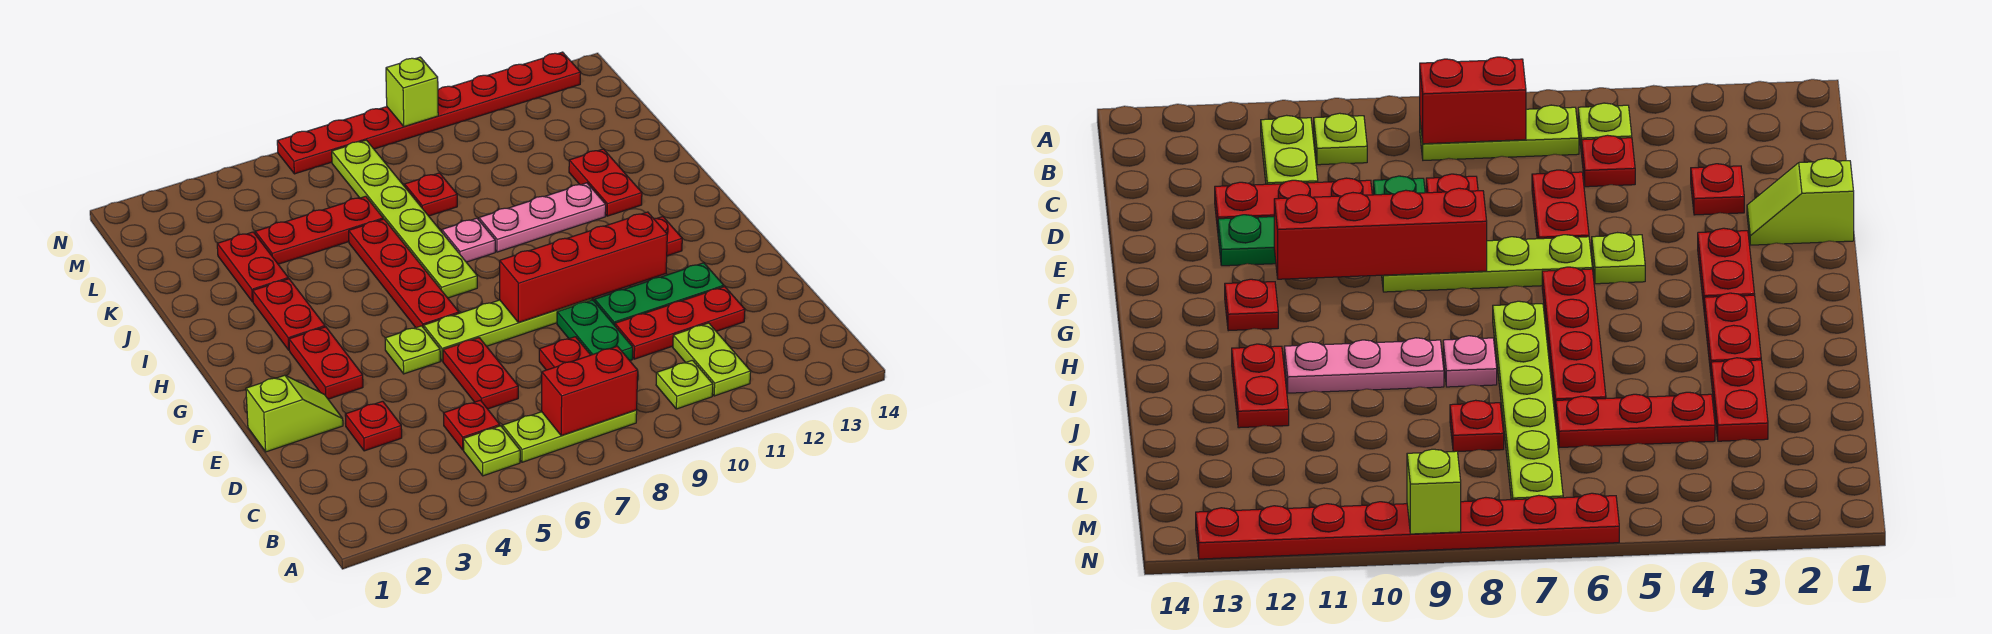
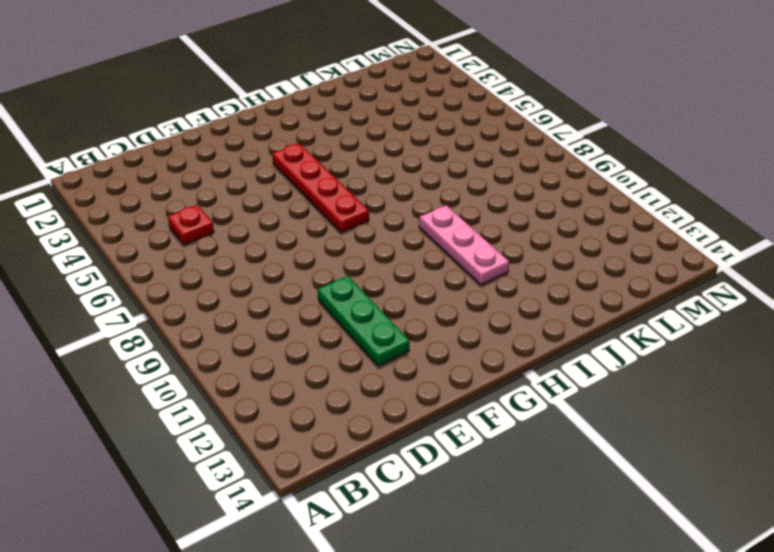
red 1x4 plate [272,143,369,232] -> red 1x4 plate turned to [349,219,459,328]
none -> lime 1x1 plate [463,426,520,476]
none -> lime 1x3 plate [503,410,637,462]
none -> lime 1x1 plate [656,360,713,409]

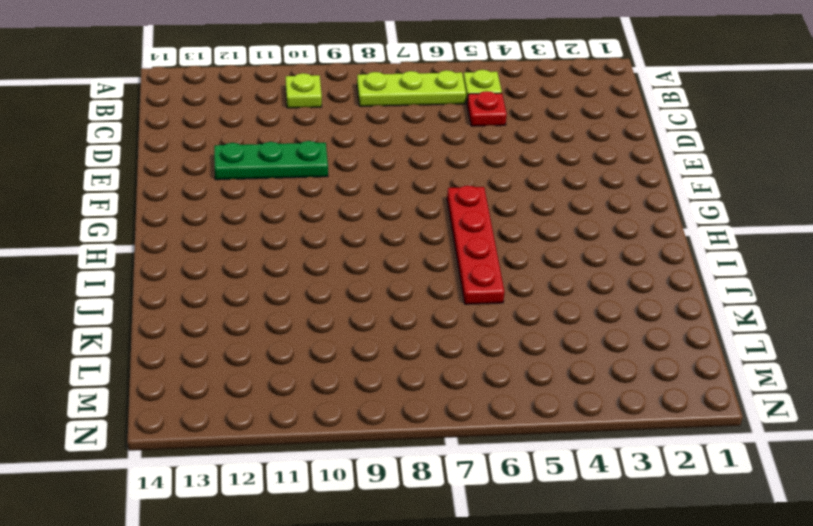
none -> lime 1x2 plate [673,323,751,396]
none -> red 1x1 plate [345,401,402,451]
none -> red 1x2 plate [443,338,518,409]

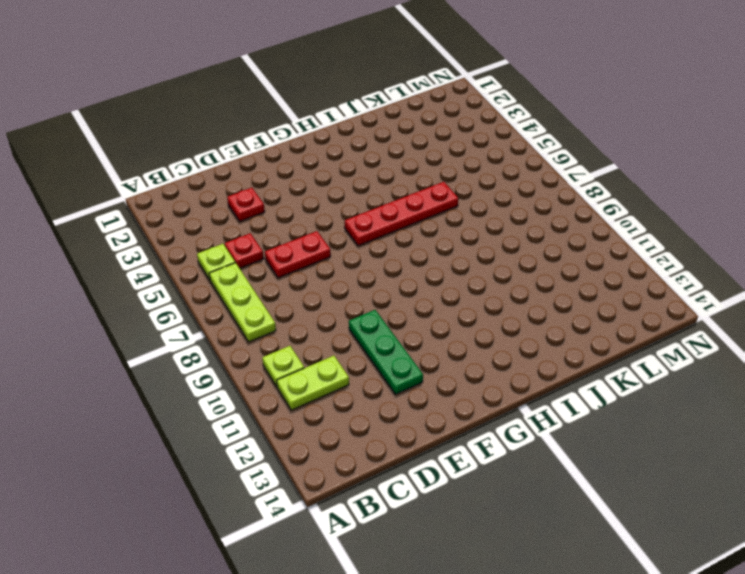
none -> red 1x1 plate [539,337,590,370]
none -> green 1x2 plate [557,300,633,361]
none -> red 1x3 plate [615,287,745,359]

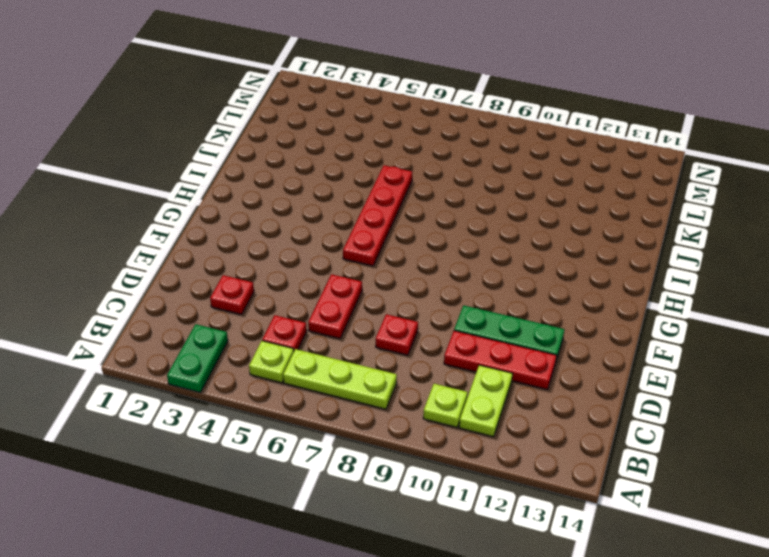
green 1x2 plate [167,324,228,392] -> green 1x2 plate moved to [557,300,633,361]
none -> lime 1x2 slope [246,375,343,452]
none -> red 1x2 plate [289,327,363,399]
none -> lime 1x1 plate [385,326,440,374]

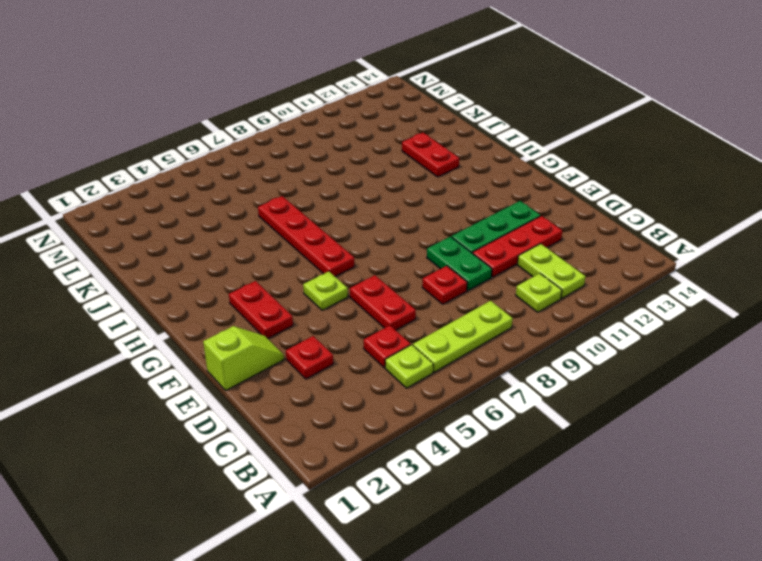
none -> lime 1x4 plate [424,298,592,361]
none -> red 1x1 plate [654,217,682,256]
none -> red 1x2 plate [253,279,325,350]

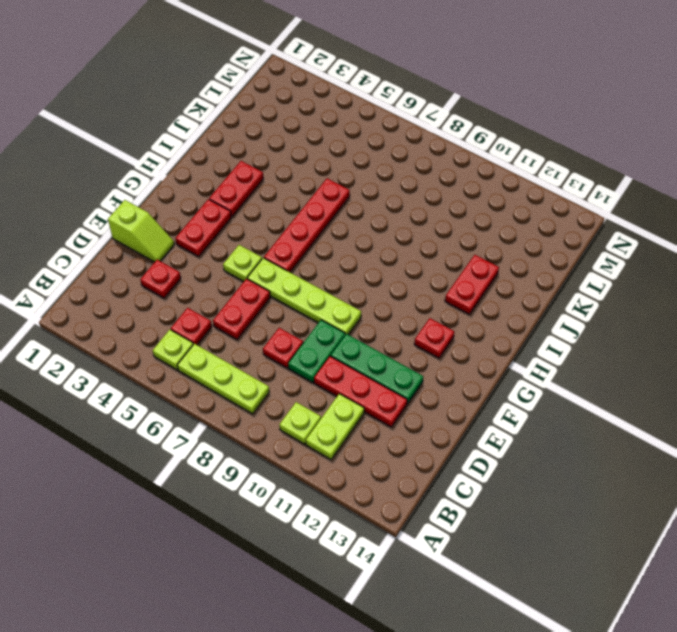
none -> lime 1x6 plate [332,140,477,298]
none -> pink 1x1 plate [442,218,495,262]
none -> pink 1x3 plate [479,183,606,252]

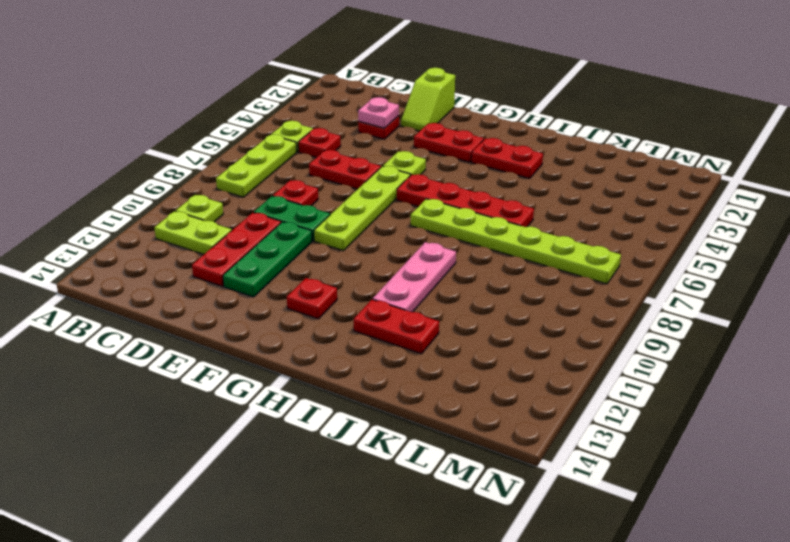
pink 1x1 plate [358,97,399,128] -> pink 1x1 plate moved to [442,218,495,262]
none -> red 1x2 plate [217,232,288,302]
none -> red 1x3 plate [255,196,383,264]
none -> red 1x1 plate [405,173,457,216]

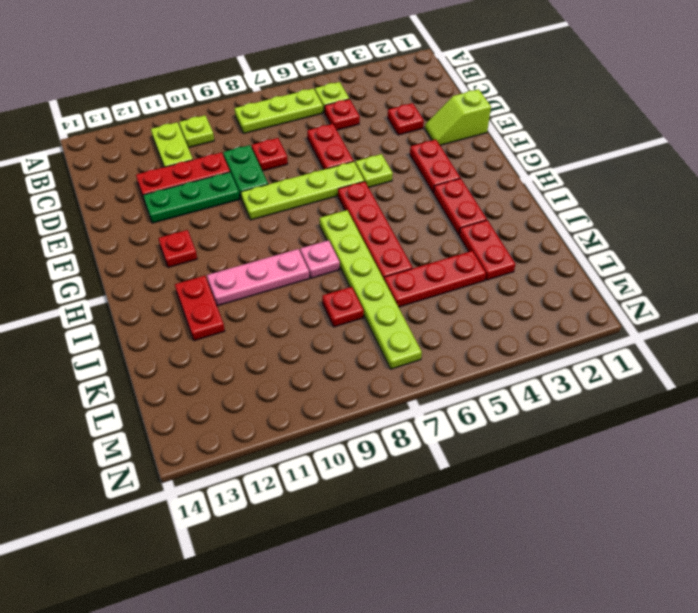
none -> red 1x8 plate [277,52,581,174]
none -> red 1x2 brick [542,346,638,436]
none -> red 1x4 brick [500,212,667,323]

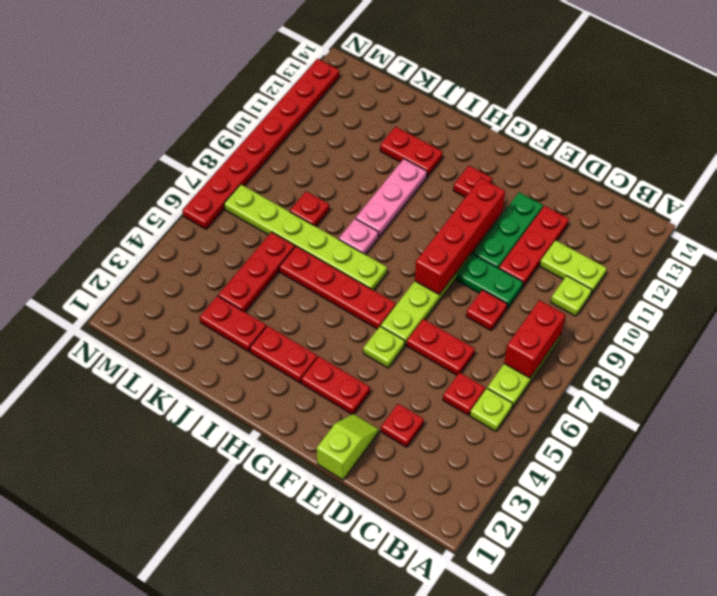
none -> lime 1x1 brick [386,57,438,127]

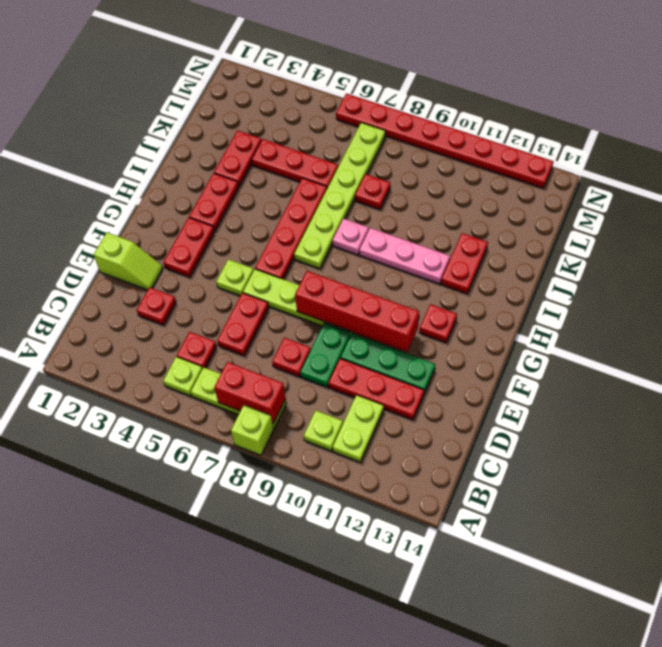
lime 1x1 brick [231,405,274,455] -> lime 1x1 brick moved to [386,57,438,127]

